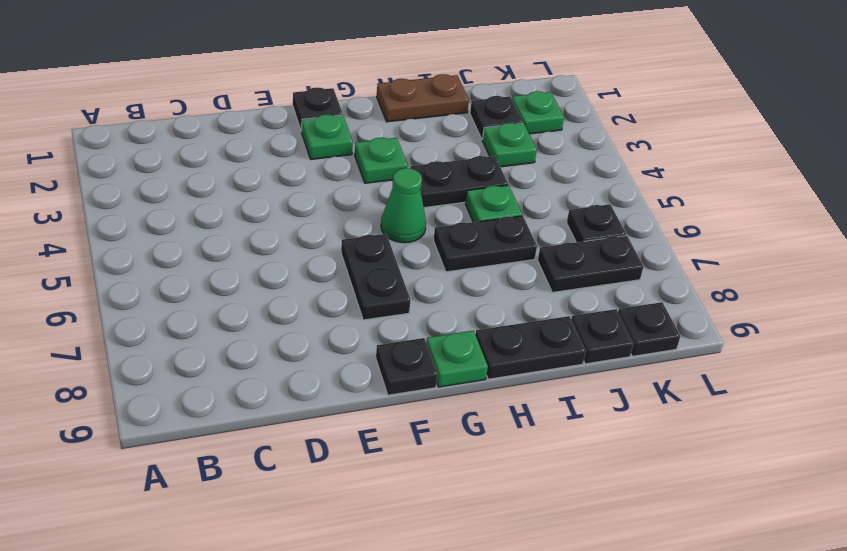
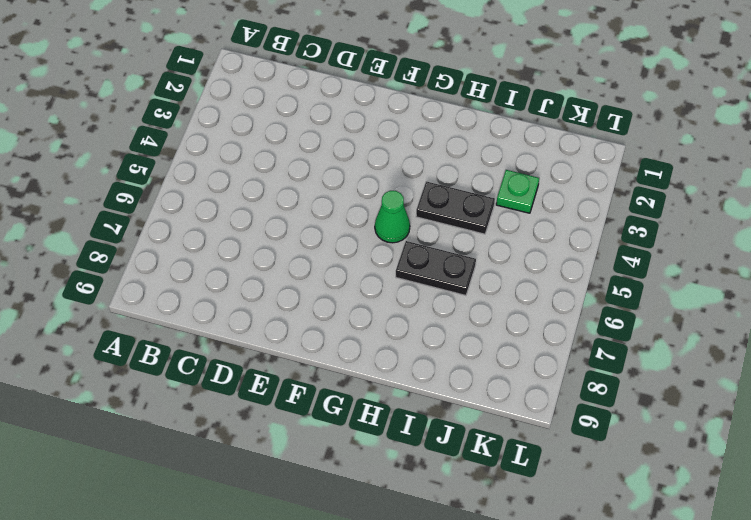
none -> black 1x1 plate [293,87,343,131]
none -> green 1x1 plate [302,114,353,159]
none -> black 1x2 plate [341,234,411,320]

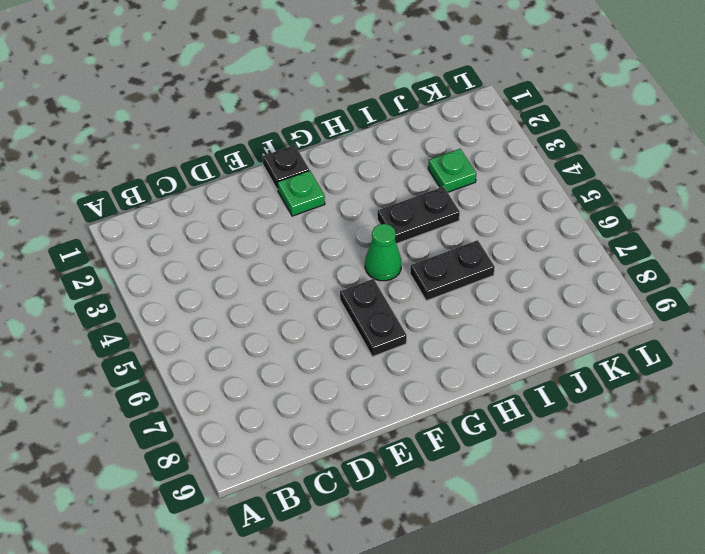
none -> black 1x1 plate [376,338,438,395]
none -> green 1x1 plate [355,138,408,183]
none -> green 1x1 plate [426,331,488,387]

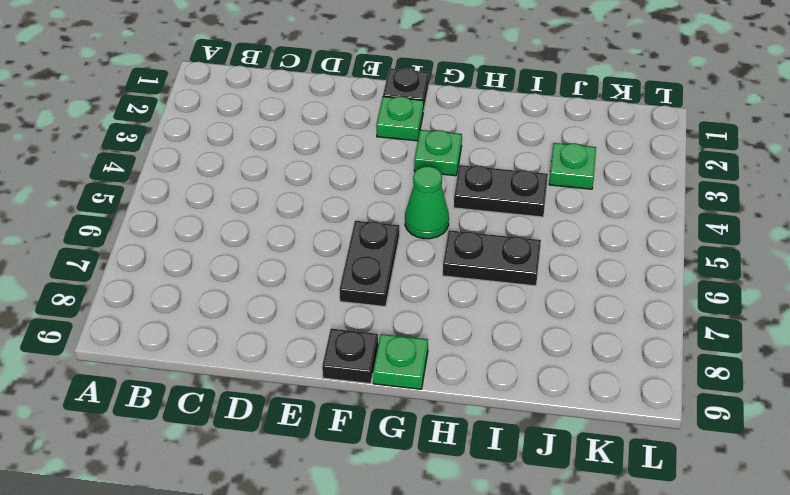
none -> brown 1x2 plate [377,74,469,122]
none -> black 1x2 plate [475,316,586,379]
none -> green 1x1 plate [465,185,522,222]

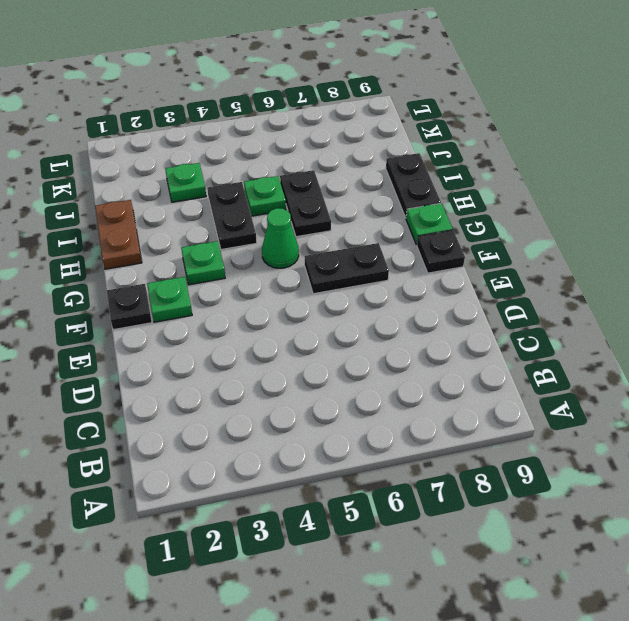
none -> black 1x1 plate [470,96,523,139]
none -> black 1x2 plate [538,236,643,292]
none -> black 1x1 plate [571,309,633,364]

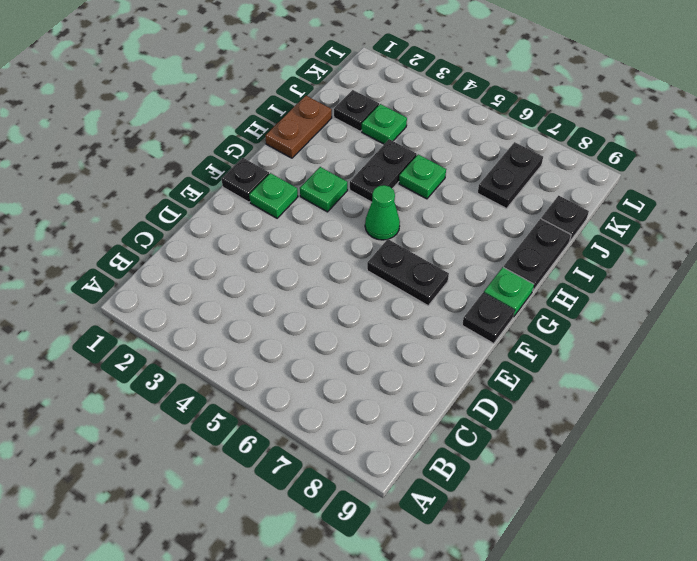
none -> black 1x2 plate [433,216,537,272]
none -> green 1x1 plate [512,91,564,134]
none -> black 1x1 plate [567,204,626,242]

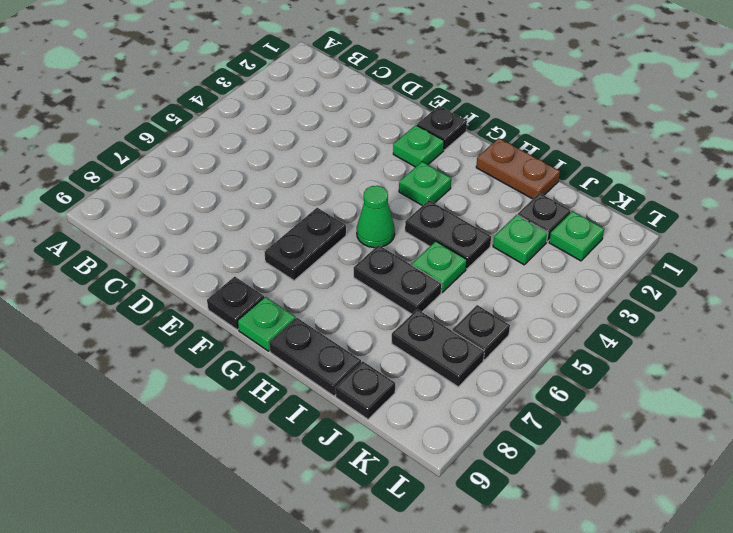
none -> black 1x1 plate [618,302,680,356]

